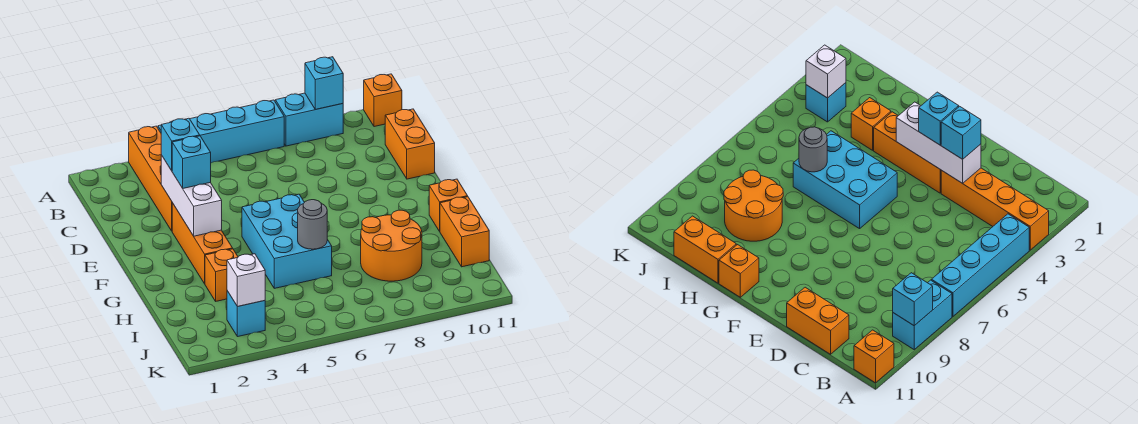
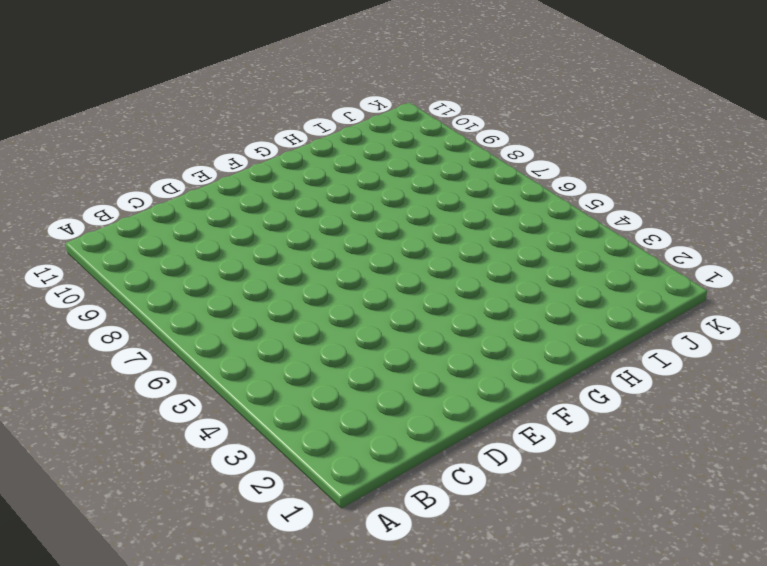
none -> orange 1x4 brick [129,126,172,231]
none -> cyan 1x4 brick [158,100,284,163]
none -> cyan 1x2 brick [275,93,343,146]

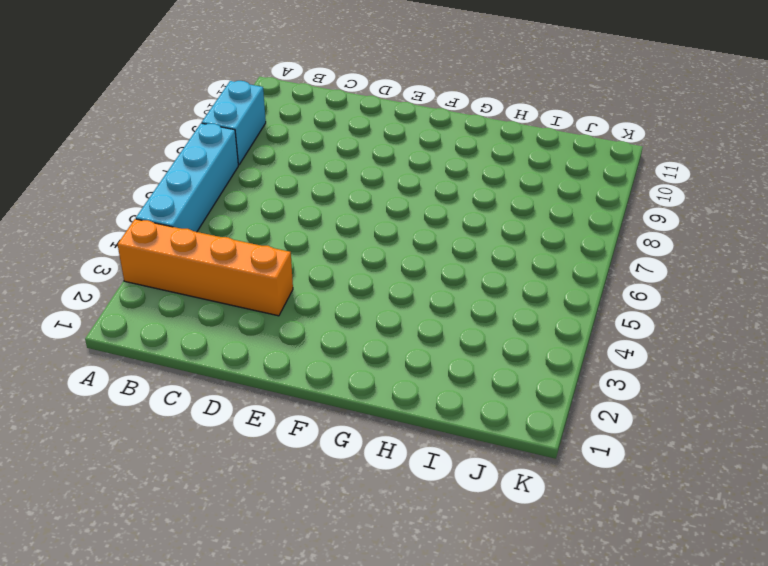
none -> orange 1x1 brick [364,74,402,127]
none -> orange 1x2 brick [385,109,435,179]
none -> orange 1x3 brick [172,203,233,284]

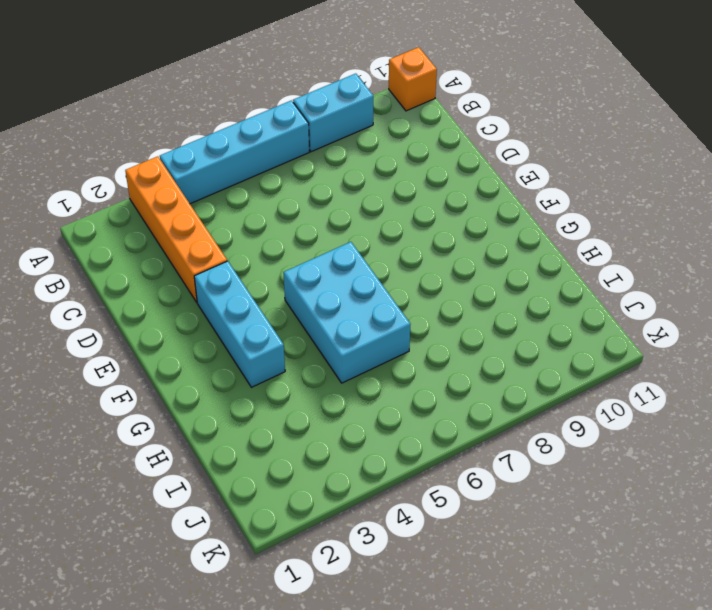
cyan 1x3 brick [194,261,285,387] -> orange 1x3 brick [172,203,233,284]
none -> orange 1x2 brick [385,109,435,179]
none -> orange 1x1 brick [429,179,468,231]
none -> orange 1x1 brick [205,249,238,301]

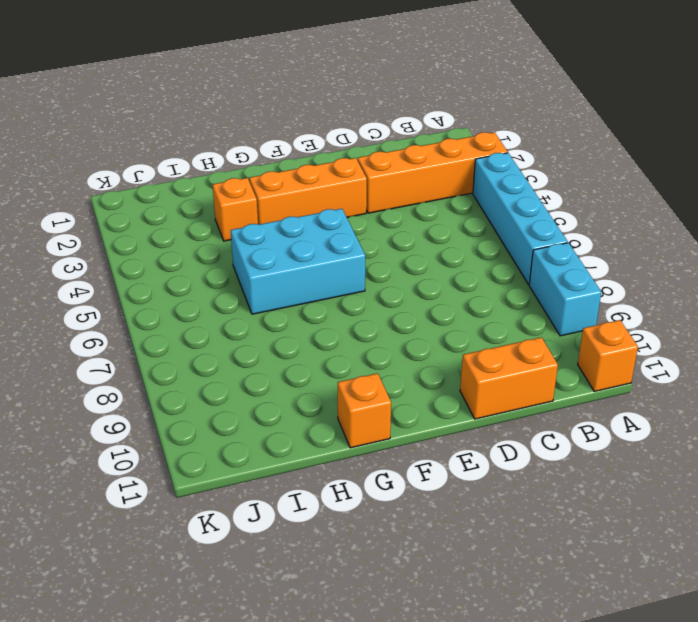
none -> orange 2x2 round brick [361,210,422,281]
none -> orange 1x2 brick [440,197,489,267]
none -> cyan 1x1 brick [227,291,265,337]

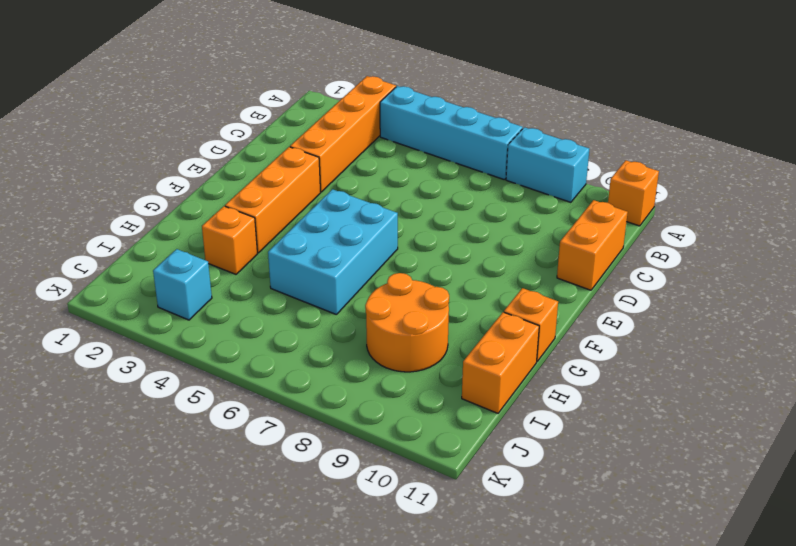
none -> cyan 1x1 brick [305,57,343,109]
none -> white 1x3 brick [161,155,222,236]
none -> grey 1x1 round brick [298,200,327,249]

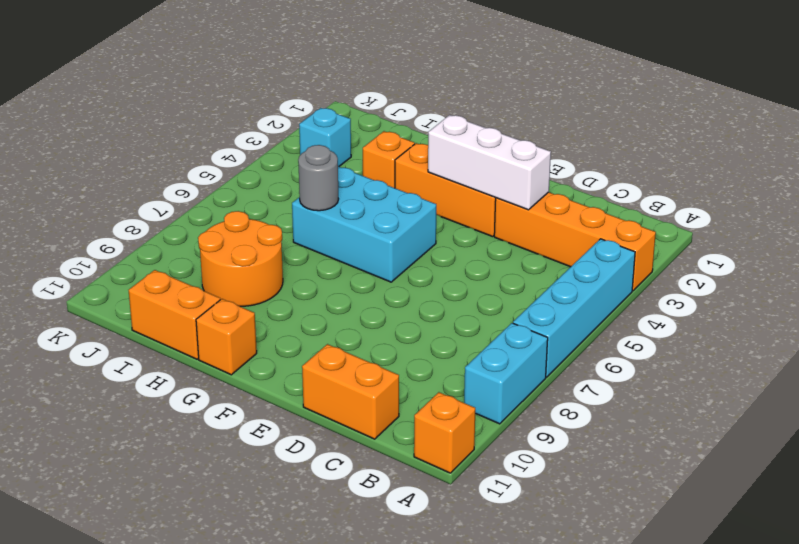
none -> cyan 1x1 brick [305,57,343,109]
none -> white 1x1 brick [227,254,265,306]
none -> cyan 1x1 brick [161,118,200,171]

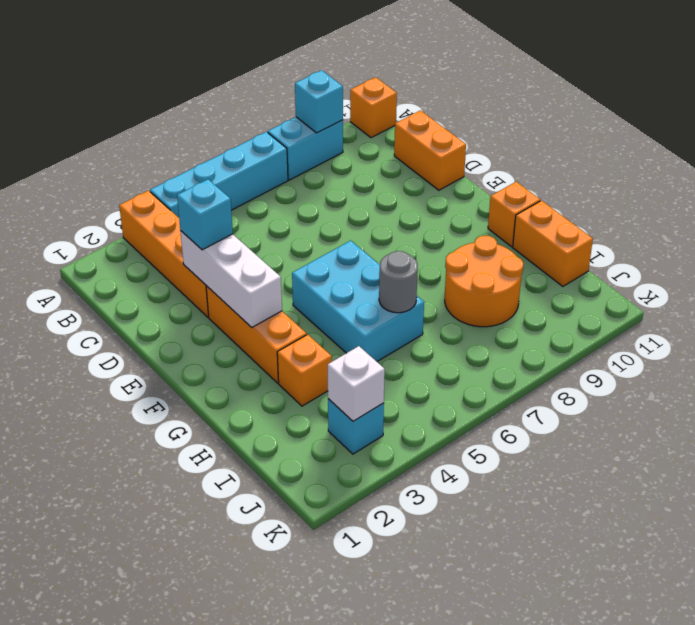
none -> cyan 1x1 brick [172,136,211,188]

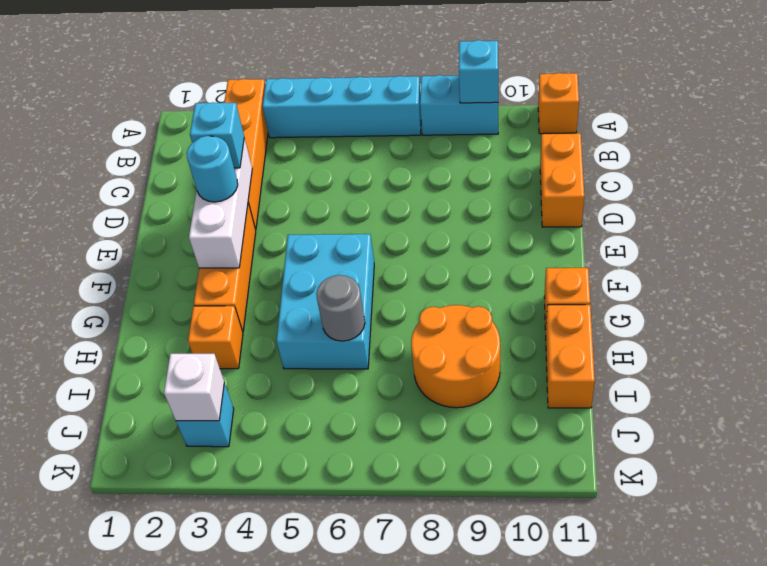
cyan 1x1 round brick [187,136,238,202] -> cyan 1x1 brick [172,136,211,188]

